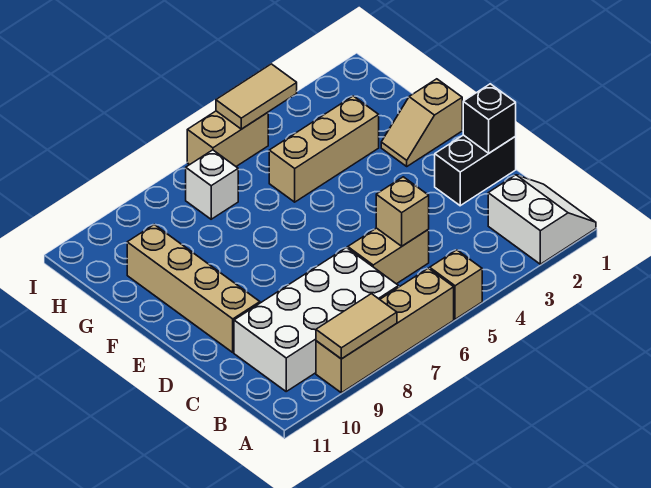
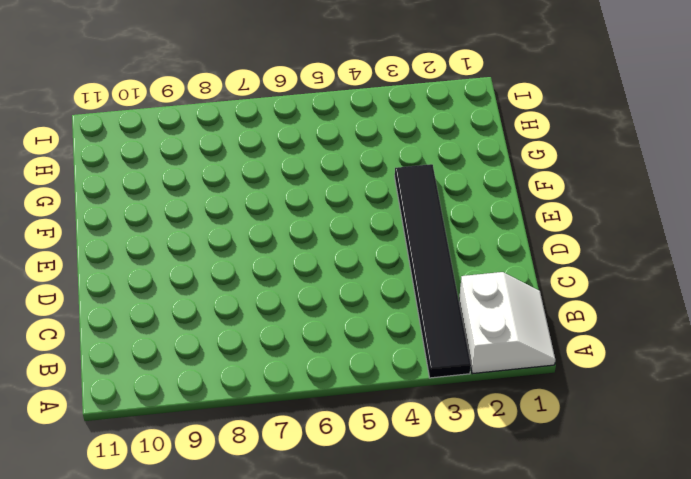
black 1x6 tile [395,164,471,378] -> none
none -> tan 1x1 brick [430,250,482,319]
none -> tan 1x4 brick [316,268,454,393]
none -> white 2x4 brick [234,248,399,391]

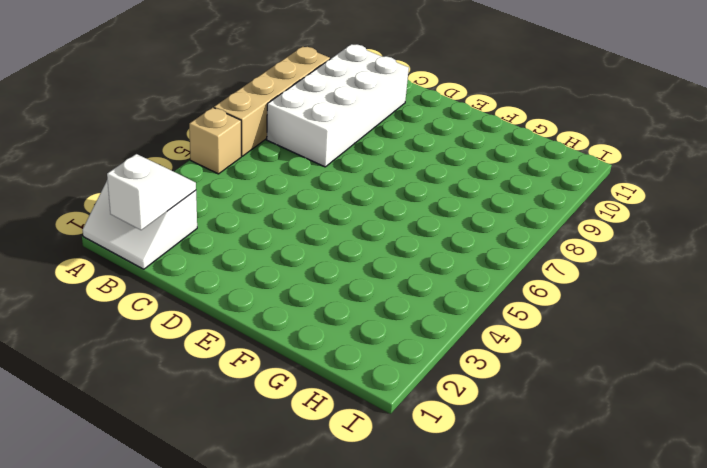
white 1x2 slope [107,154,196,230] -> none
none -> tan 1x2 brick [348,228,429,284]
none -> black 1x2 brick [435,135,516,206]
none -> tan 1x4 brick [127,225,260,352]

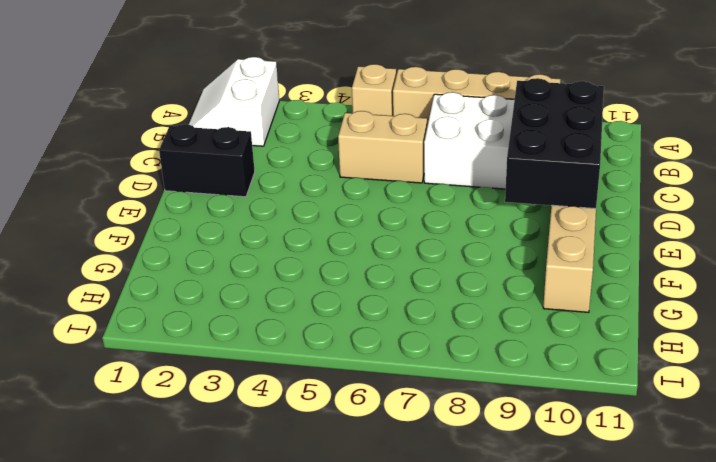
black 2x3 brick [505,78,604,209] -> none
none -> tan 1x2 slope [381,79,462,166]
none -> tan 1x3 brick [269,96,379,202]
none -> white 1x1 brick [186,150,238,219]

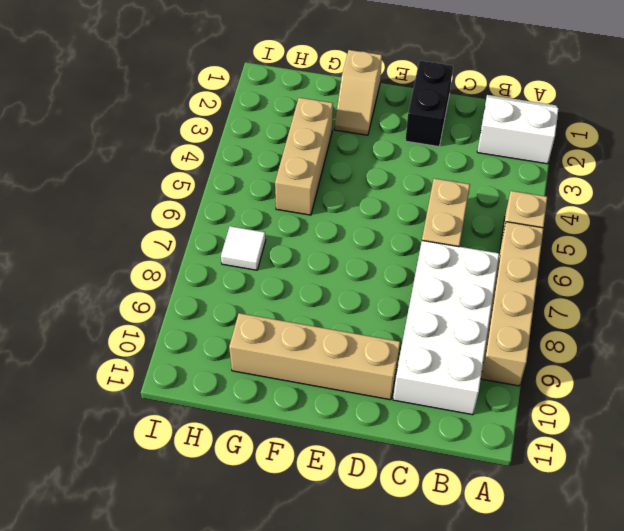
white 1x1 tile [221,226,266,270] -> white 1x1 brick [186,150,238,219]
none -> tan 1x2 brick [187,111,268,166]
none -> tan 1x2 tile [316,294,397,359]
none -> tan 1x1 brick [376,177,429,246]

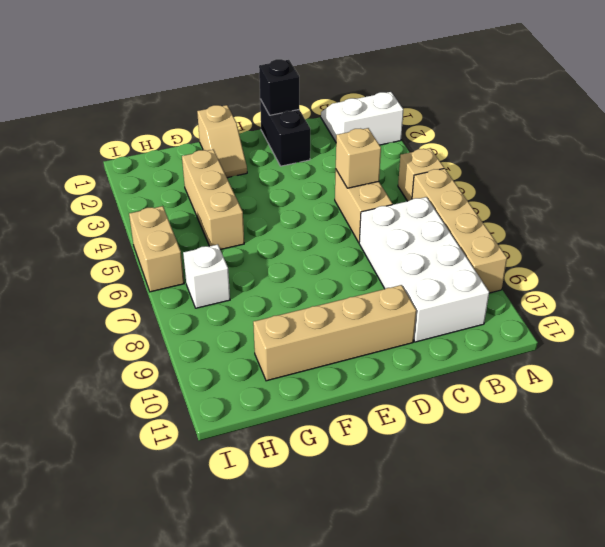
none -> tan 1x2 tile [316,294,397,359]
none -> tan 1x2 tile [216,64,297,129]

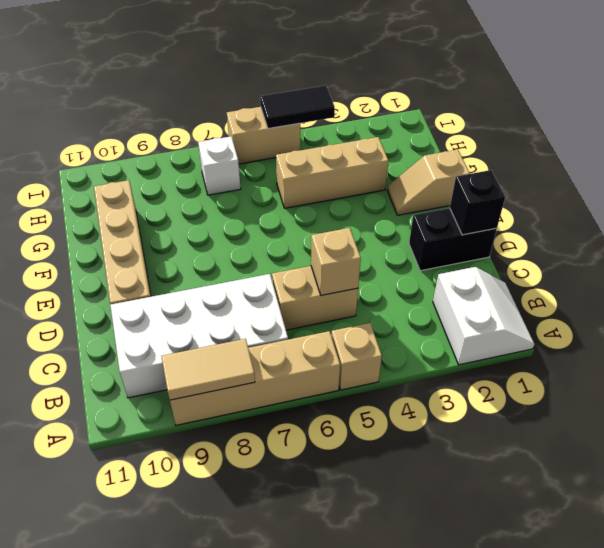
black 1x2 tile [260,85,335,129] -> tan 1x2 tile [216,64,297,129]

